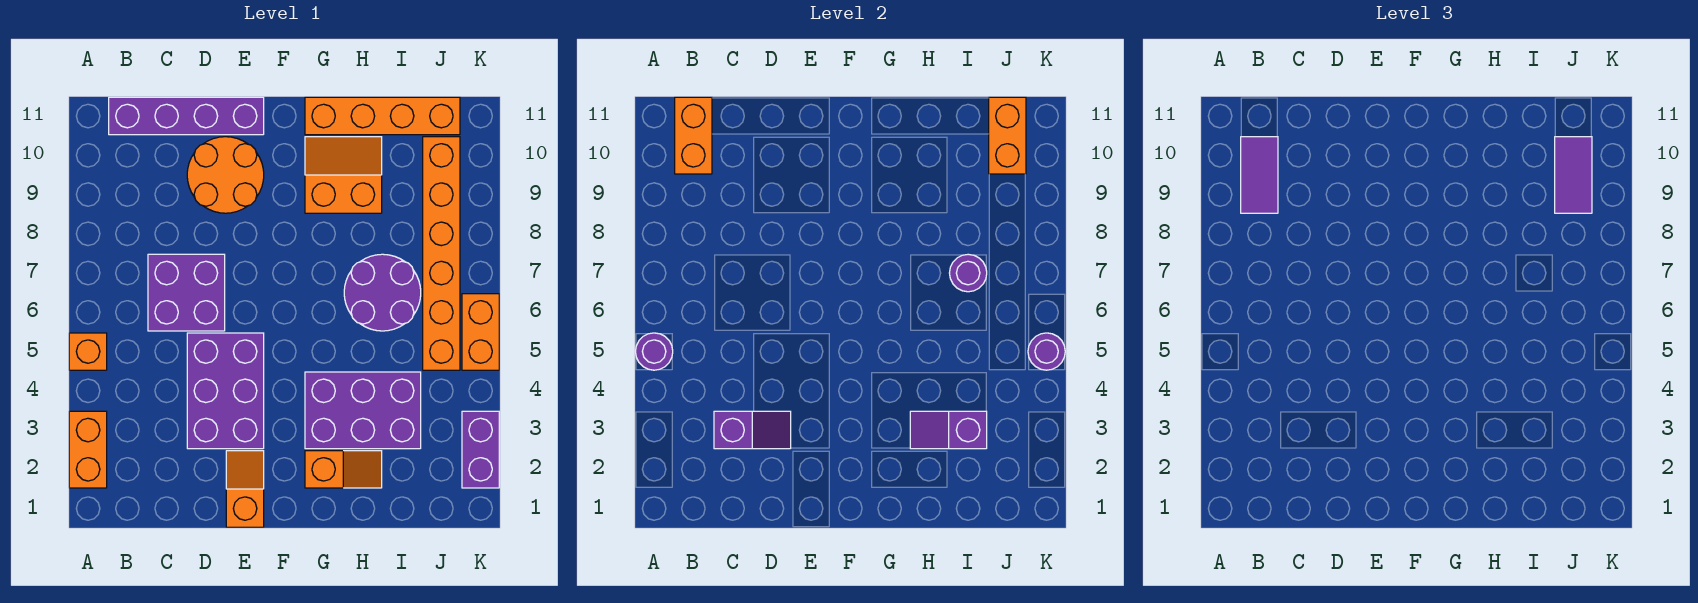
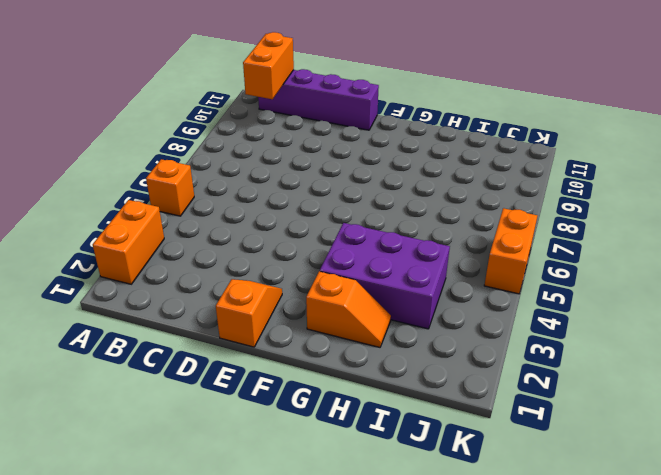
none -> purple 2x2 brick [148,254,225,331]
none -> purple 2x3 brick [187,333,264,449]
none -> orange 2x2 round brick [187,137,264,213]

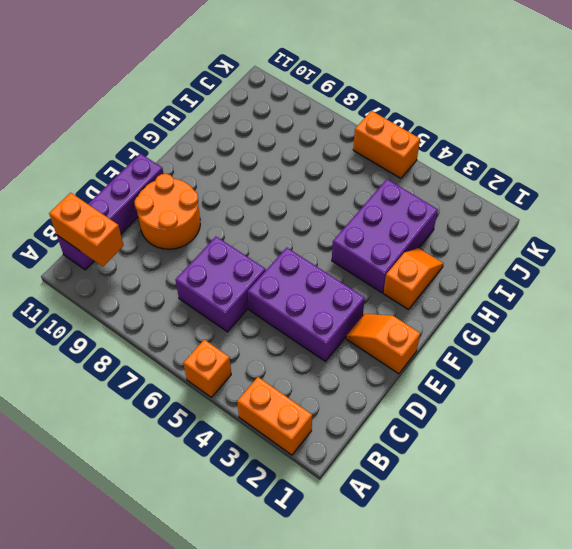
none -> orange 2x2 slope [305,137,382,213]
none -> orange 1x4 brick [305,97,460,135]
none -> purple 2x2 round brick [344,254,421,331]

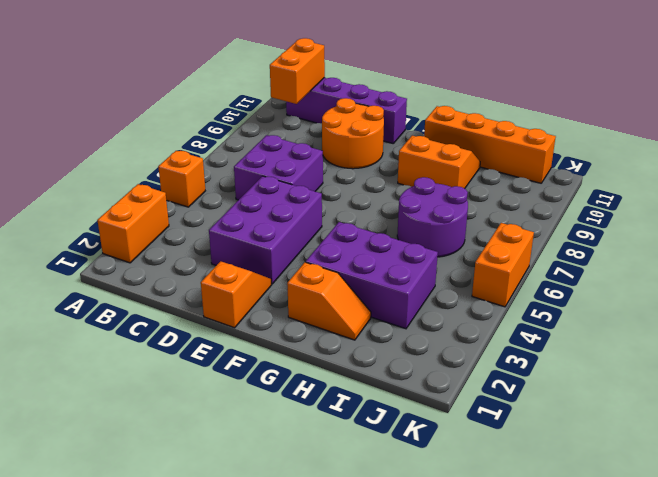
none -> orange 1x6 brick [423,137,460,370]
none -> purple 1x2 brick [462,411,499,488]
none -> purple 1x1 round brick [635,333,673,370]

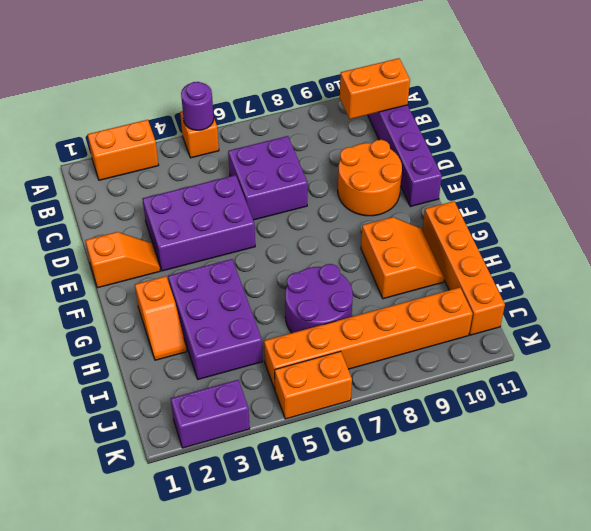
none -> purple 1x2 slope [714,411,791,449]
none -> purple 1x2 slope [910,411,987,449]
none -> purple 1x1 round brick [950,254,987,292]

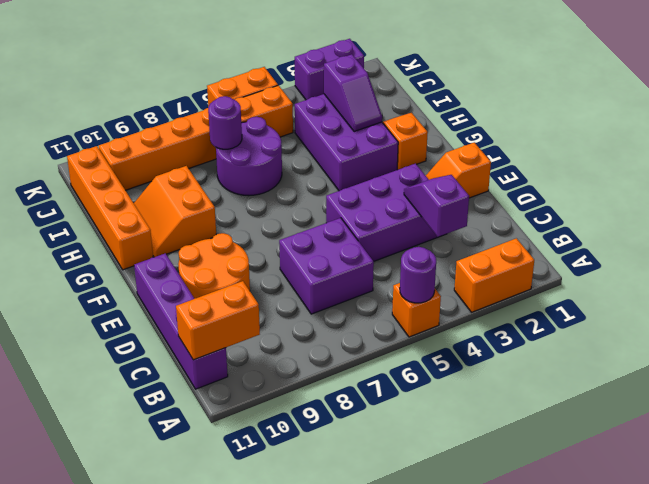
none -> orange 1x2 brick [989,97,1026,174]
none -> purple 1x1 round brick [1028,333,1065,370]
none -> purple 1x2 tile [1241,137,1278,213]

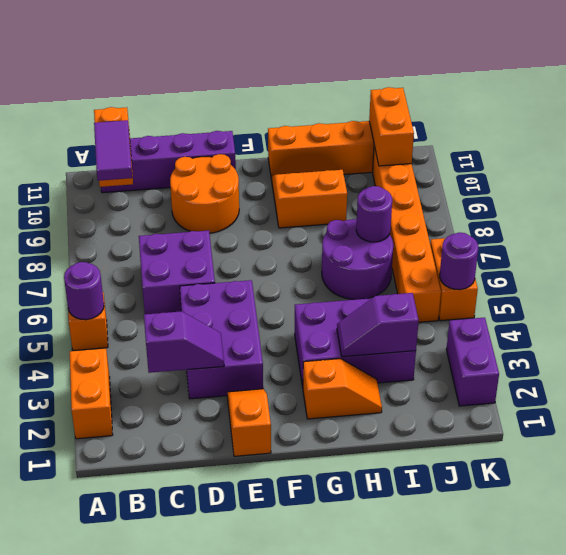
none -> purple 1x2 tile [1555,137,1592,213]

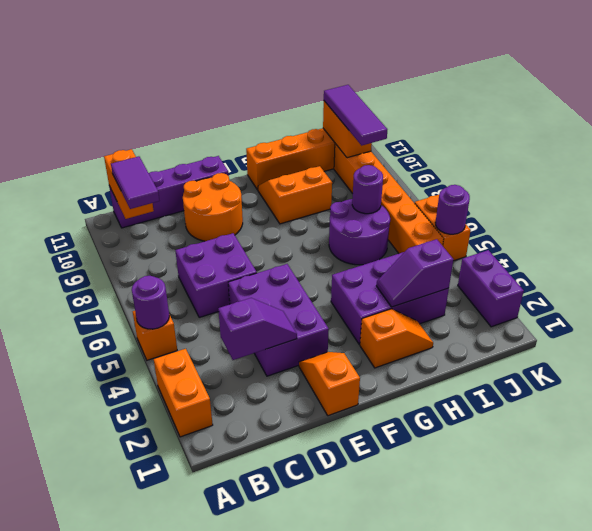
purple 1x3 tile [324,85,387,145] -> purple 1x2 tile [1555,137,1592,213]

